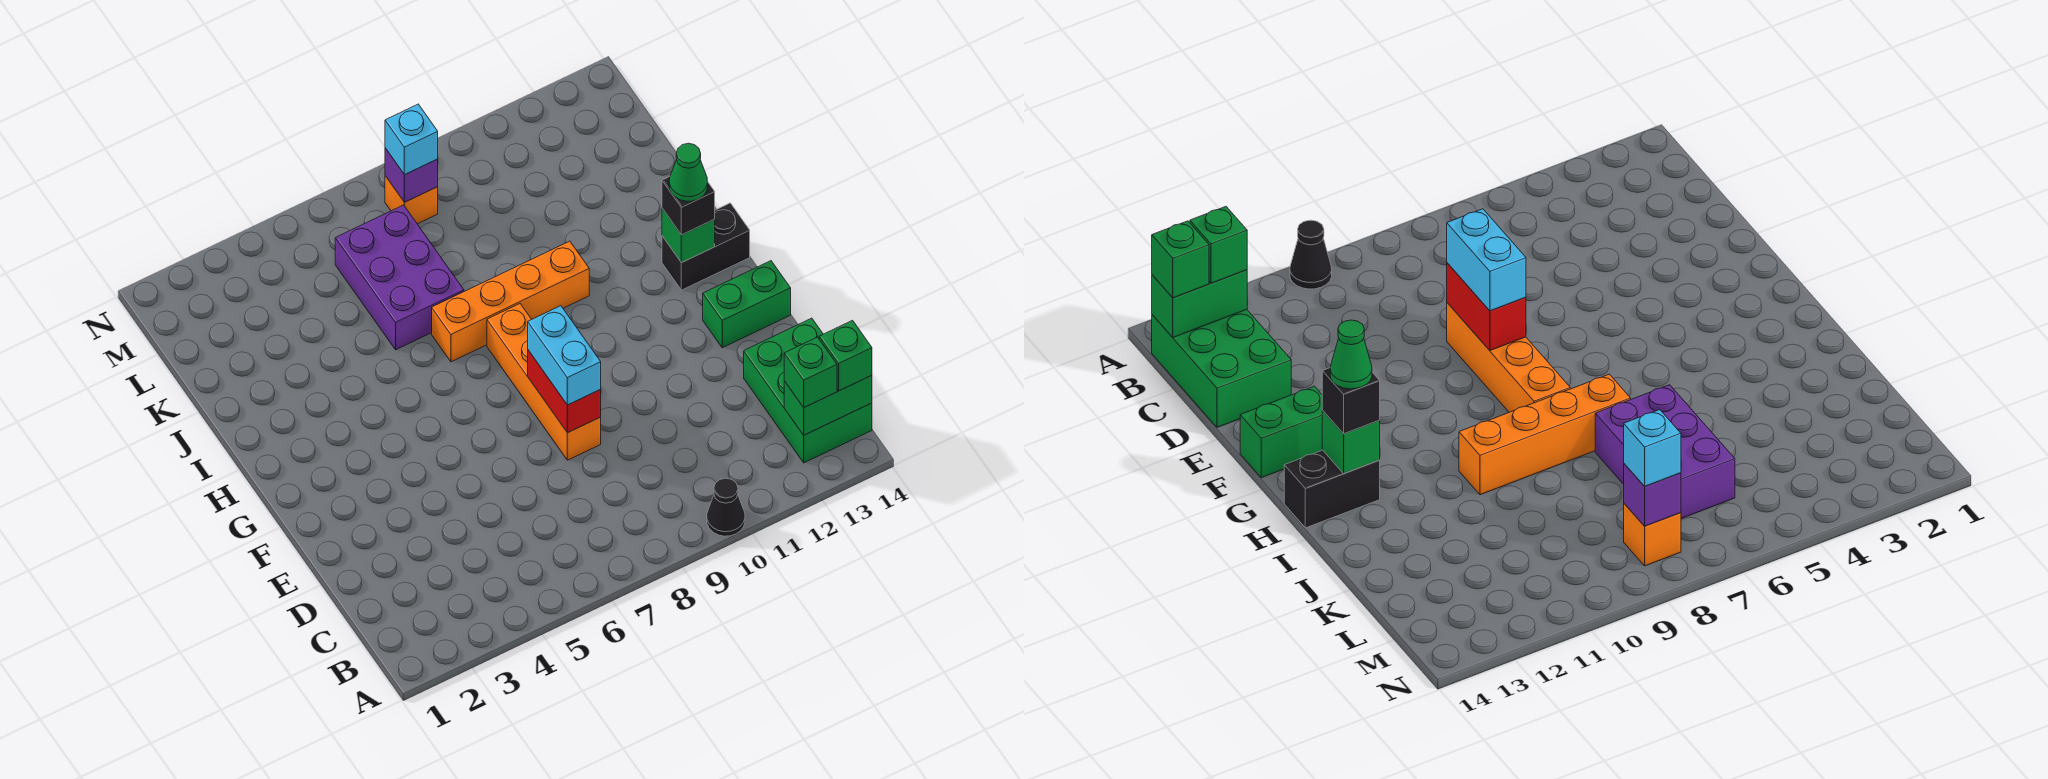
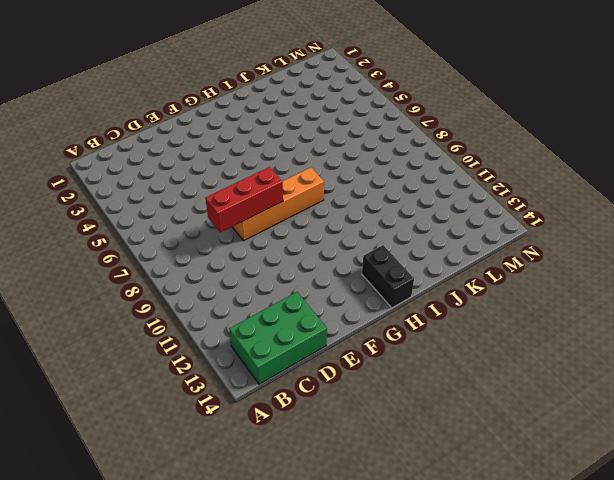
red 1x3 brick [205,167,283,233] -> red 1x2 brick [528,350,601,433]
none -> black 1x1 cone [707,478,745,536]
none -> green 1x2 brick [703,261,791,348]
none -> orange 1x4 brick [432,241,589,362]

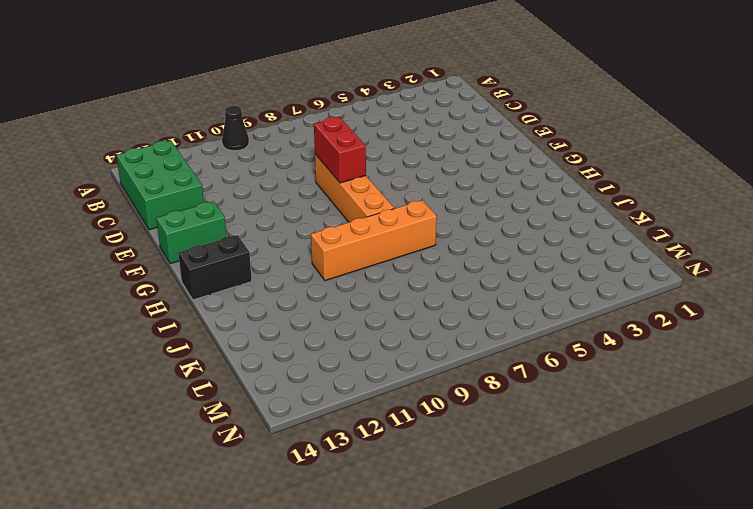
none -> purple 2x3 brick [335,205,464,350]
none -> orange 1x1 brick [385,176,438,224]
none -> green 1x2 brick [784,375,872,435]

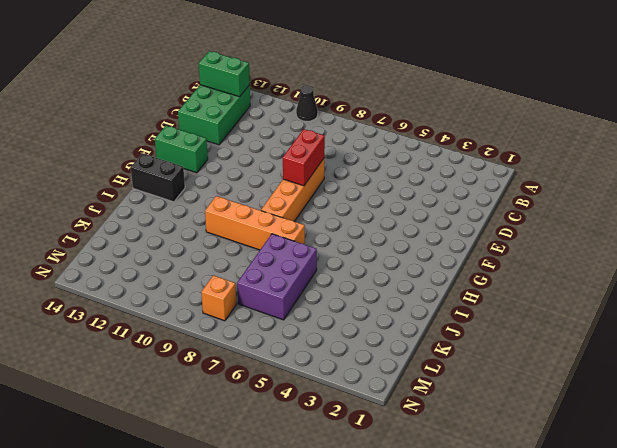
none -> green 1x1 brick [662,208,715,263]
none -> purple 1x1 brick [385,148,438,202]
none -> green 1x1 brick [784,337,837,407]

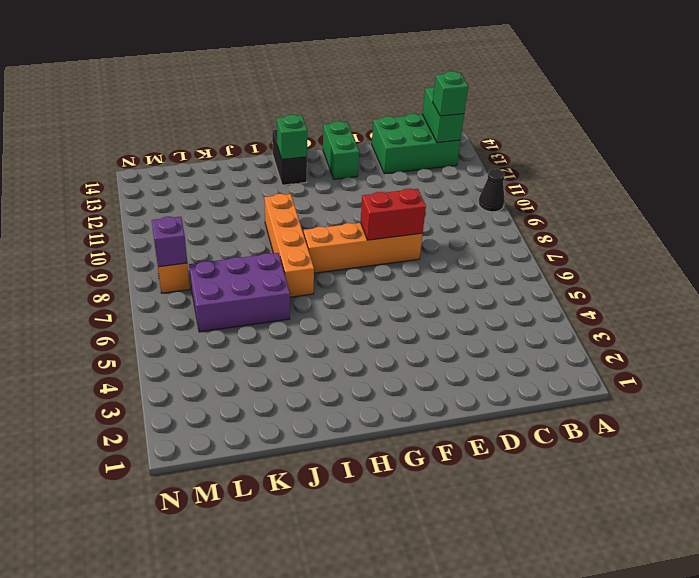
none -> green 1x1 brick [819,320,872,391]
none -> cyan 1x2 brick [528,306,601,405]
none -> black 1x1 brick [662,177,715,235]

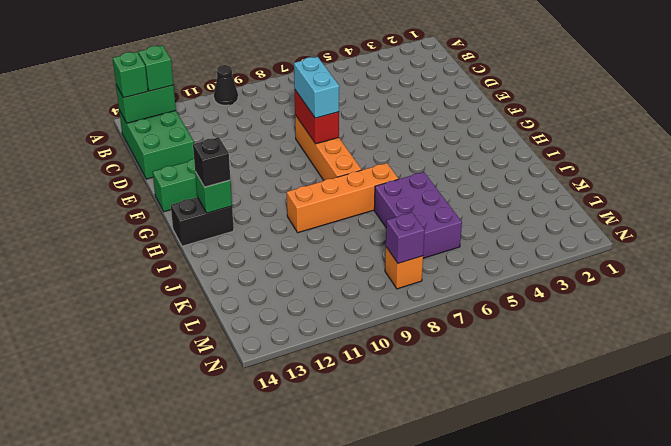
none -> cyan 1x1 brick [385,104,438,175]
none -> green 1x1 cone [669,143,708,201]

